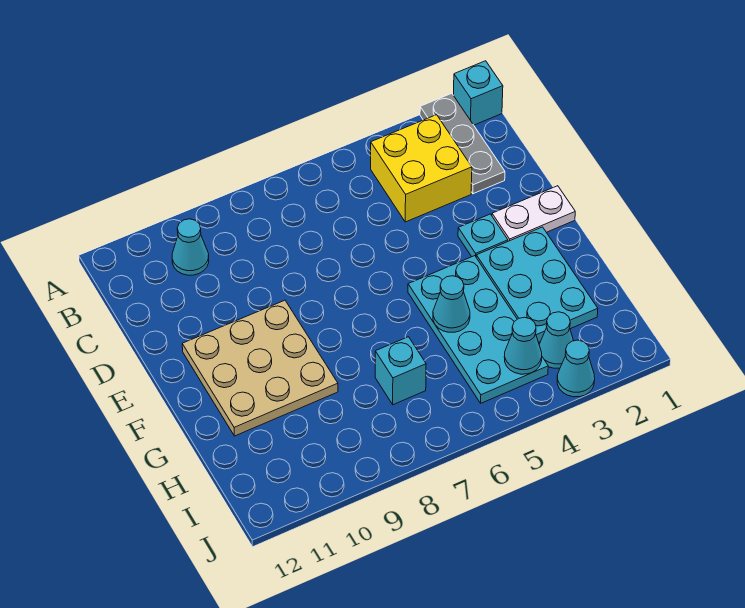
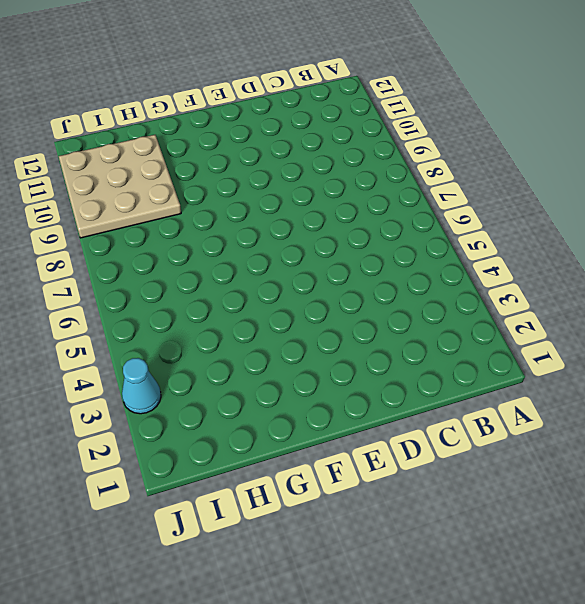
tan 3x3 plate [59,135,181,238] -> tan 3x3 plate moved to [182,300,338,436]
none -> cyan 1x1 brick [454,61,503,125]
none -> grey 1x3 plate [420,93,505,194]
none -> yellow 2x2 brick [371,115,472,222]

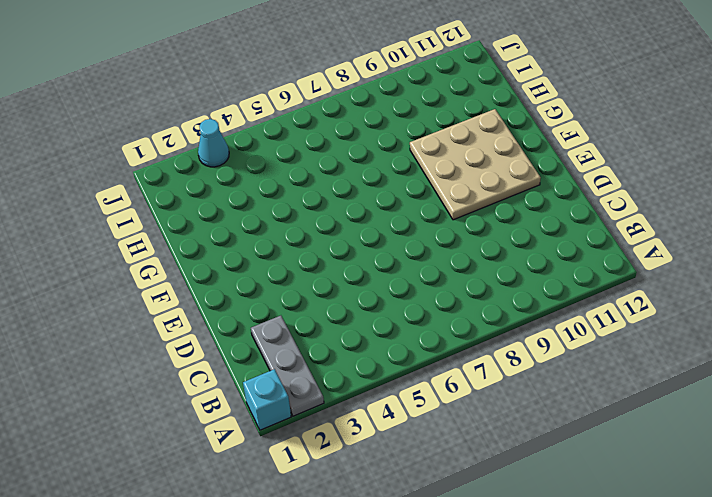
none -> yellow 2x2 brick [371,115,472,222]
none -> cyan 1x1 cone [172,219,209,275]
none -> white 1x2 plate [492,186,575,241]

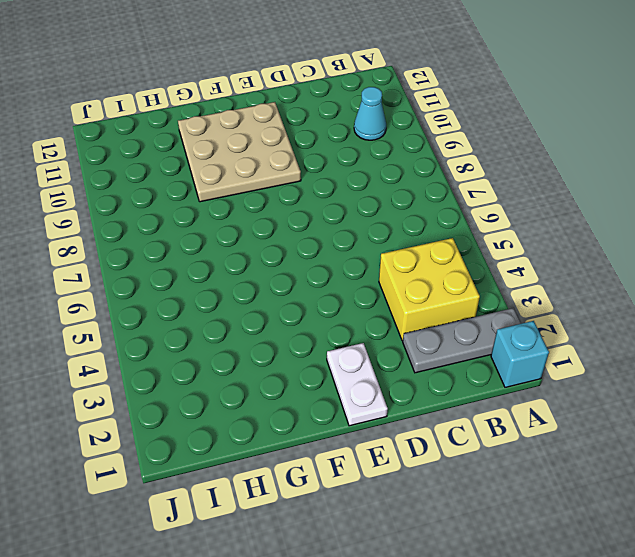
none -> cyan 1x1 plate [458,214,508,257]
none -> cyan 2x3 plate [476,227,598,342]
none -> cyan 2x4 plate [408,256,548,403]

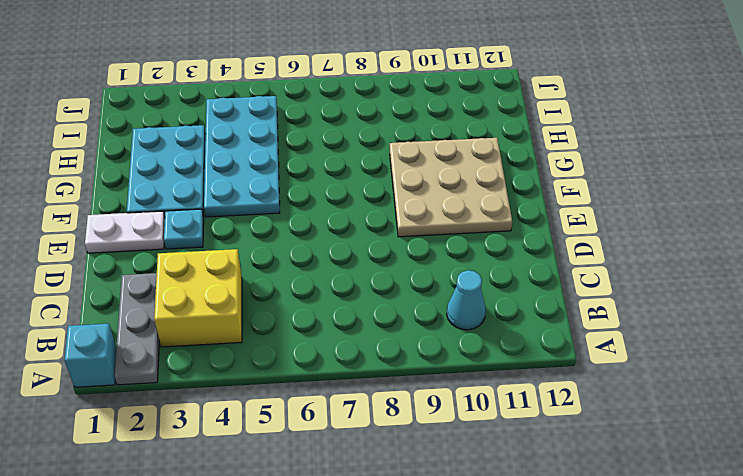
none -> cyan 1x1 brick [375,337,426,405]
none -> cyan 1x1 cone [539,312,574,368]
none -> cyan 1x1 cone [557,340,595,397]

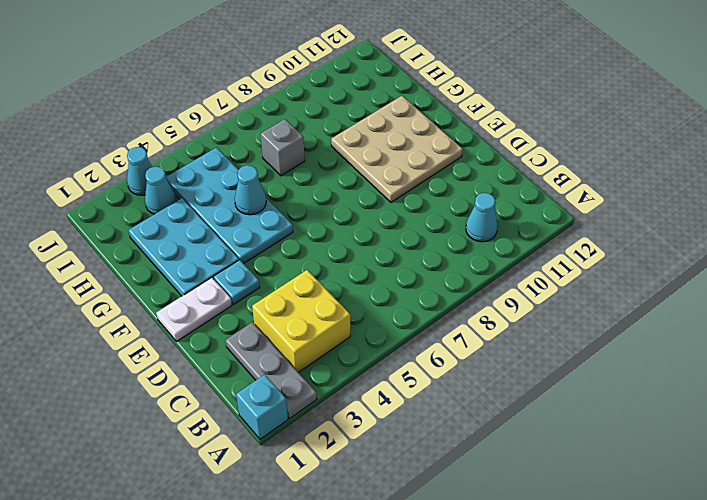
grey 1x1 brick [261,119,305,176] -> cyan 1x1 brick [375,337,426,405]
none -> cyan 1x1 cone [504,317,542,374]

